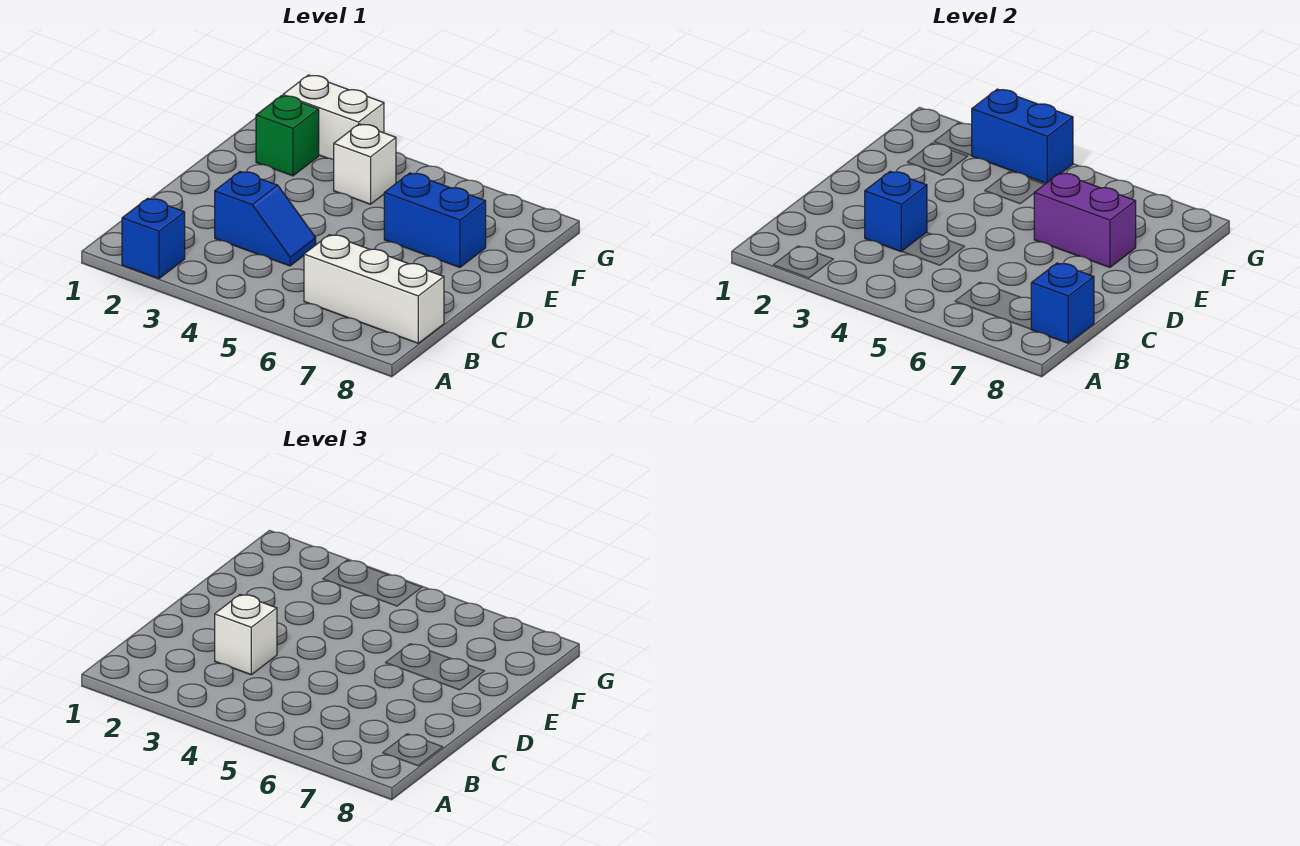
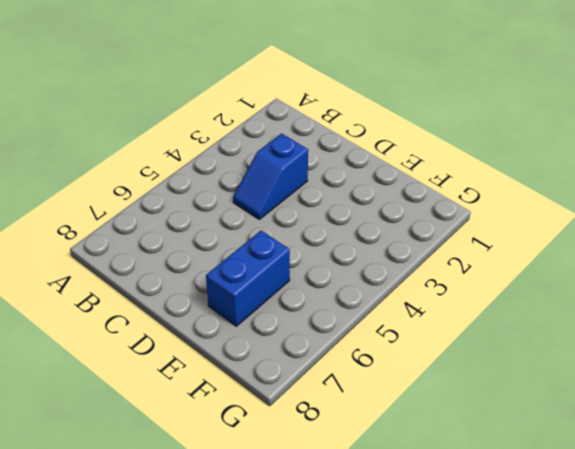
none -> blue 1x1 brick [122,198,185,279]
none -> white 1x3 brick [304,235,444,343]
none -> green 1x1 brick [256,96,319,176]

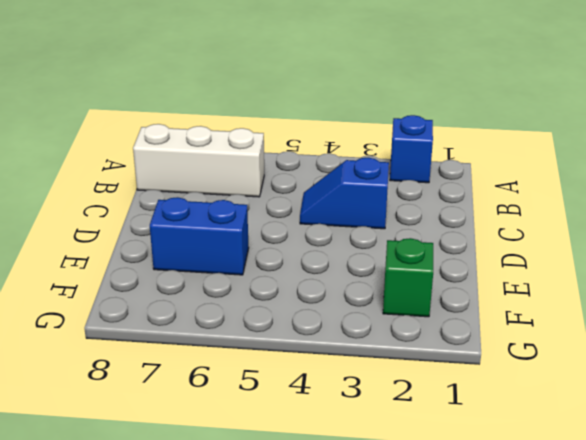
none -> white 1x1 brick [334,124,396,204]
none -> white 1x2 brick [283,75,384,159]
none -> blue 1x1 brick [1031,263,1094,343]

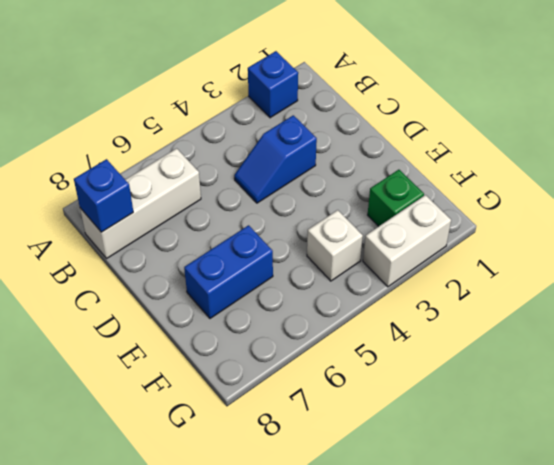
none -> blue 1x1 brick [865,172,927,252]
none -> purple 1x2 brick [1034,173,1136,267]
none -> blue 1x2 brick [972,89,1073,183]

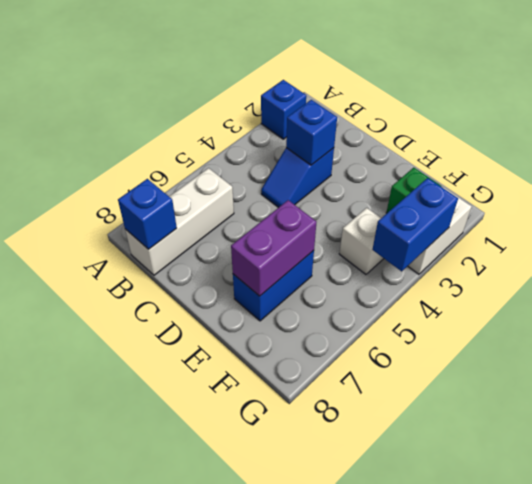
none -> white 1x1 brick [215,595,277,675]

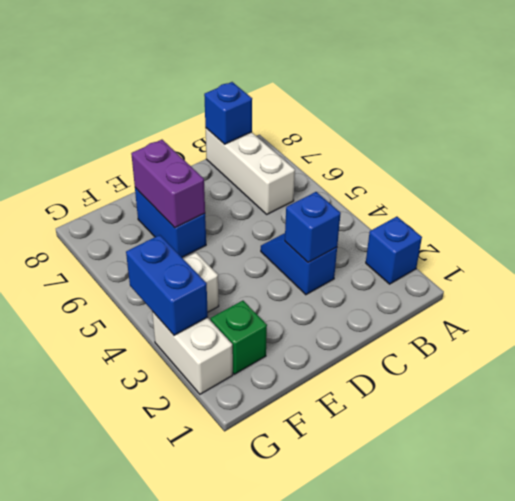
none -> white 1x1 brick [215,595,277,675]

